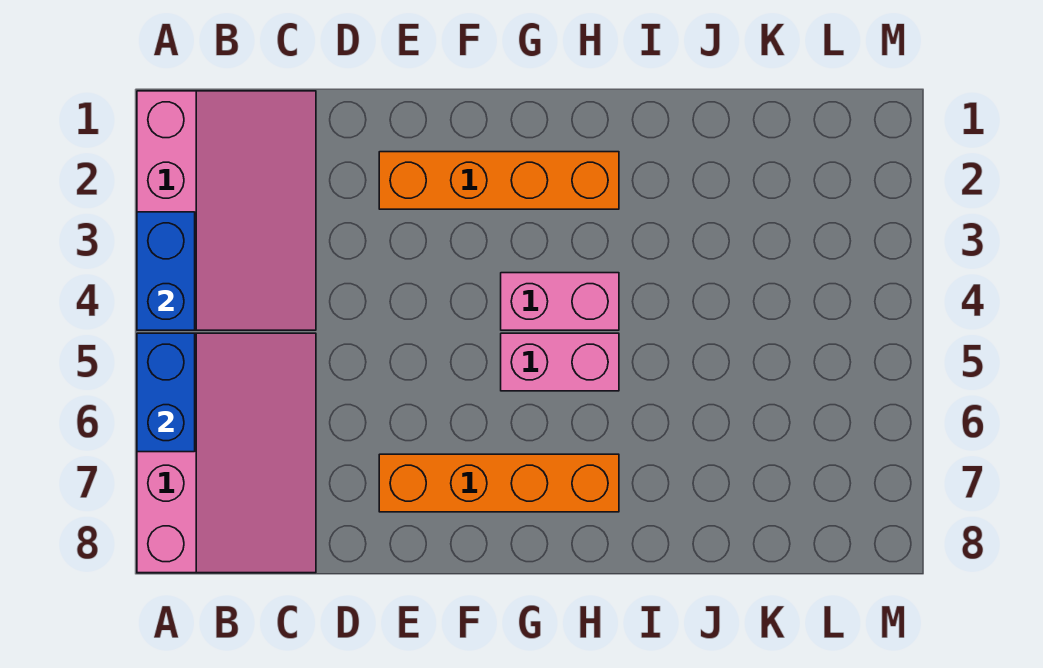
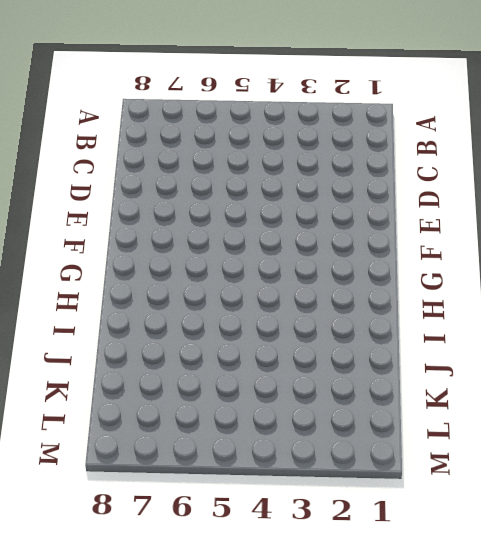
none -> pink 3x4 slope [137,91,316,330]
none -> pink 3x4 slope [137,333,316,573]

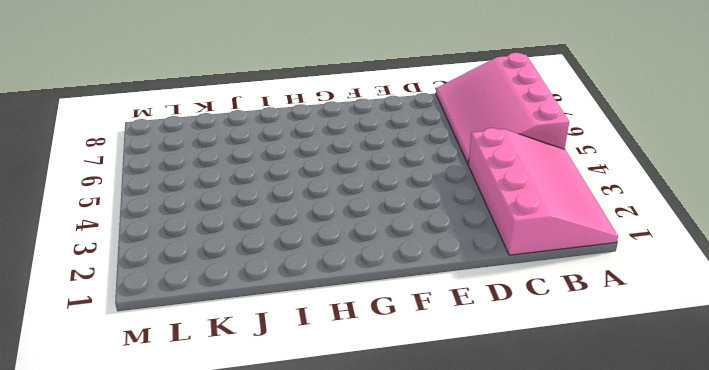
pink 3x4 slope [468,128,618,255] -> pink 3x4 slope turned to [137,91,316,330]
none -> orange 1x4 brick [379,152,619,209]
none -> orange 1x4 brick [379,454,619,512]

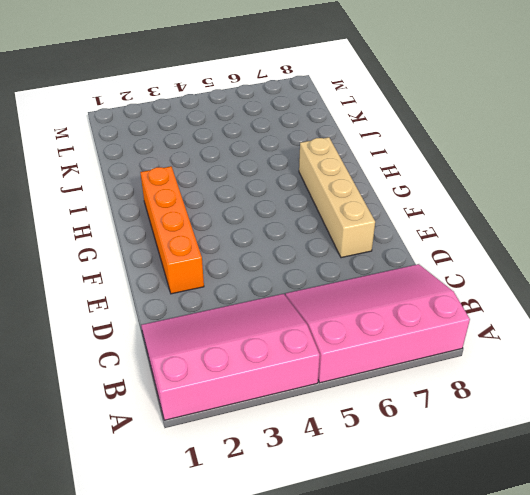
tan 1x4 brick [299,137,375,258] -> orange 1x4 brick [379,454,619,512]
none -> pink 1x2 brick [501,273,619,330]
none -> pink 1x2 brick [501,333,619,391]

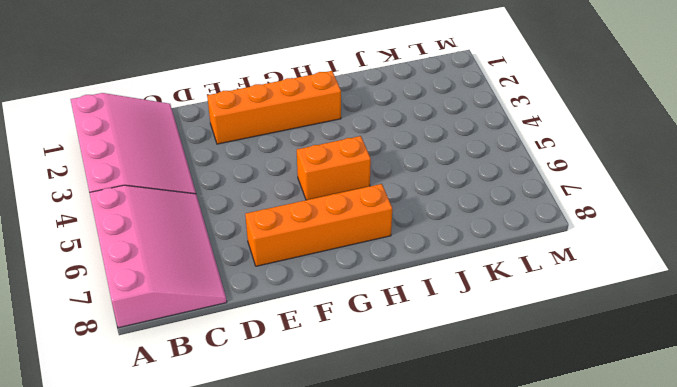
orange 1x2 brick [297,136,371,200] -> pink 1x2 brick [501,333,619,391]
none -> pink 1x2 brick [501,273,619,330]
none -> blue 1x2 brick [137,212,195,330]

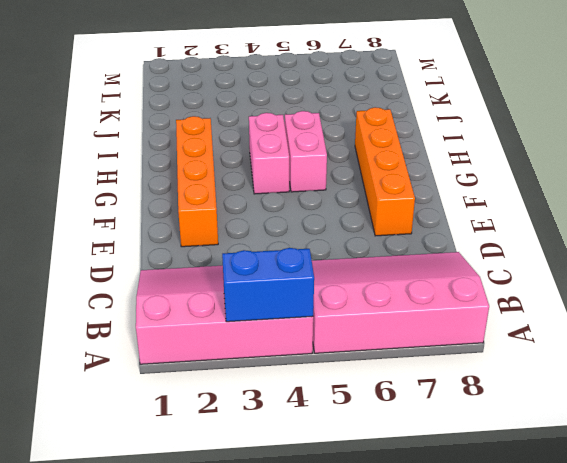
none -> blue 1x2 brick [137,333,195,452]

